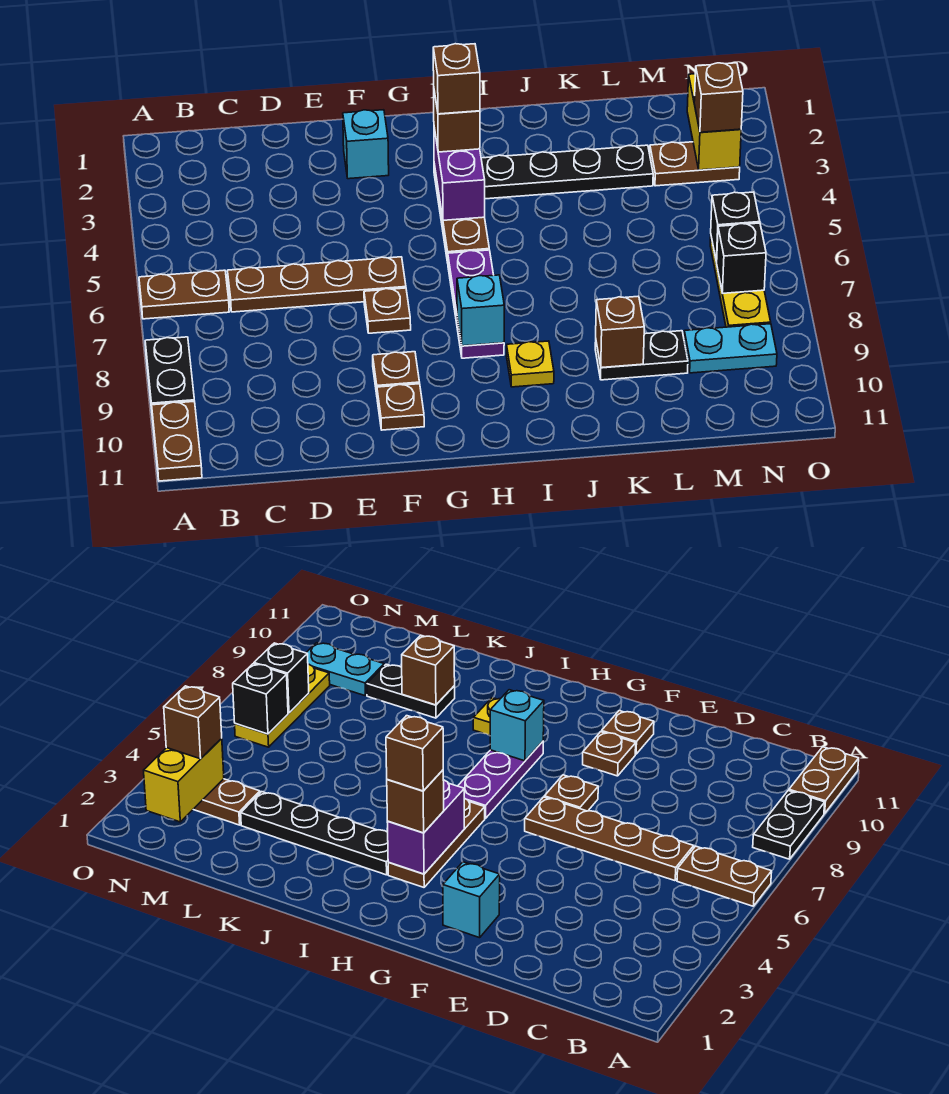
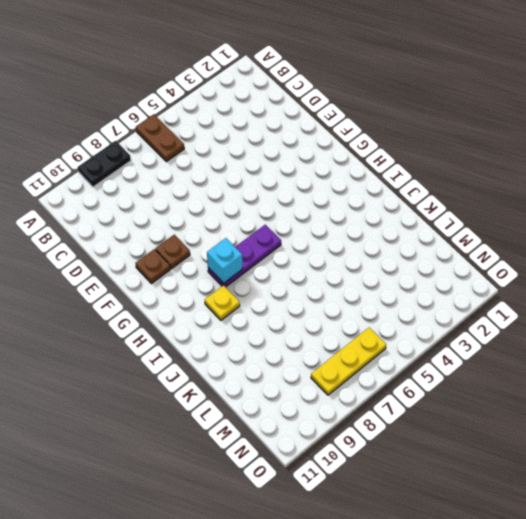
none -> brown 1x2 plate [152,401,202,481]
none -> brown 1x4 plate [227,257,406,312]
none -> cyan 1x1 brick [343,110,389,179]

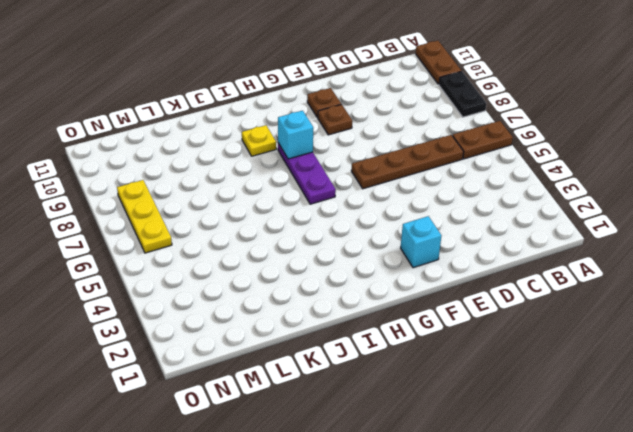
none -> brown 1x1 plate [364,288,411,333]
none -> brown 1x3 plate [434,164,489,263]
none -> black 1x4 plate [481,145,653,199]

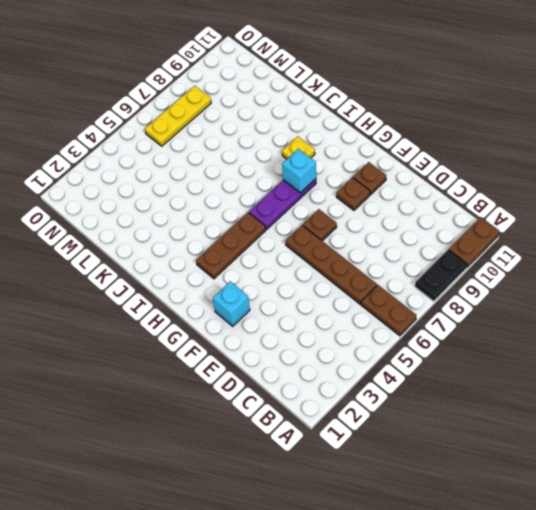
none -> black 1x4 plate [481,145,653,199]
none -> black 1x2 plate [595,331,688,380]
none -> brown 1x2 plate [650,142,740,186]

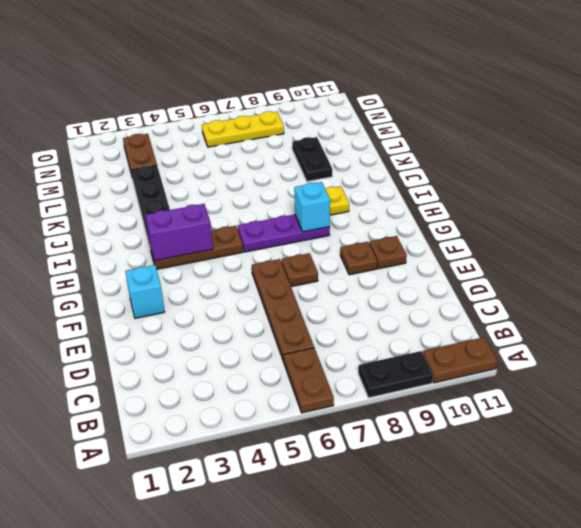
none -> cyan 1x2 plate [684,324,777,373]
none -> brown 1x1 brick [596,296,644,368]
none -> yellow 1x2 brick [687,74,741,170]

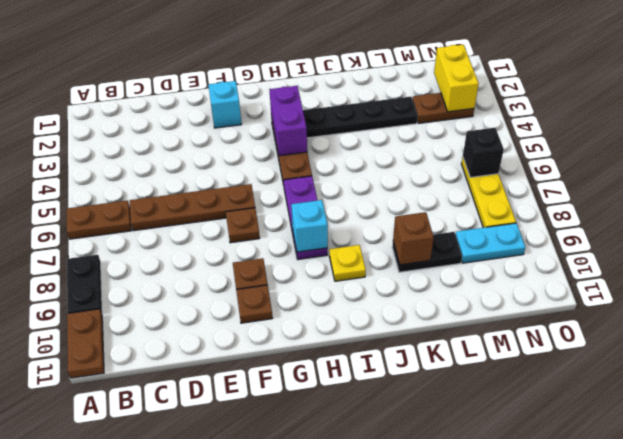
none -> black 1x1 brick [716,223,766,294]
none -> brown 1x1 brick [434,91,480,152]
none -> brown 1x1 brick [694,63,743,132]

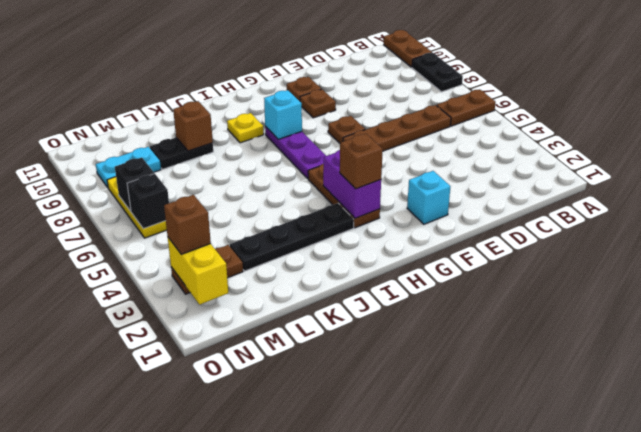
none -> brown 1x1 brick [433,44,480,114]

